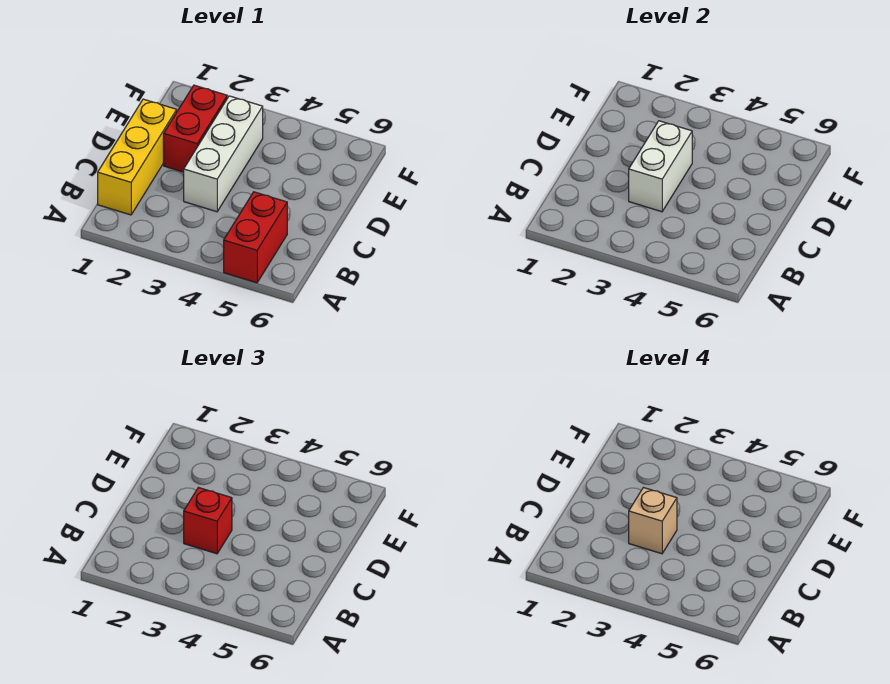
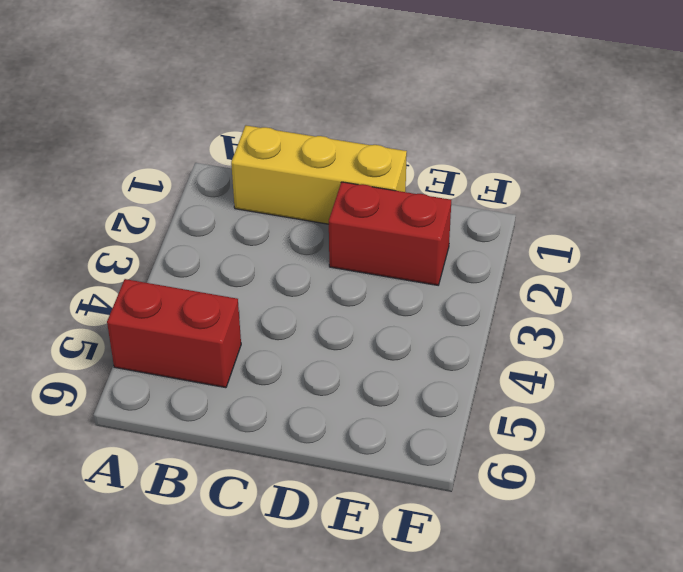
none -> white 1x3 brick [184,96,263,212]
none -> white 1x2 brick [629,121,692,212]

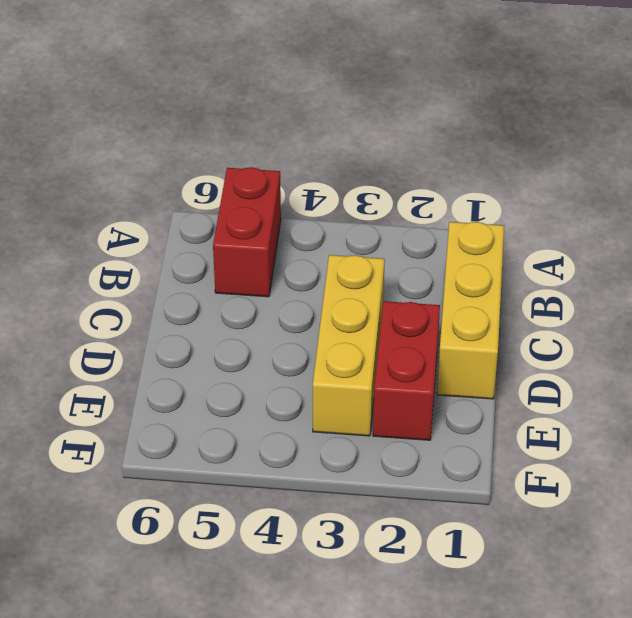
yellow 1x3 brick [313,255,385,436] -> white 1x3 brick [184,96,263,212]
none -> white 1x2 brick [629,121,692,212]
none -> red 1x1 brick [184,488,232,554]

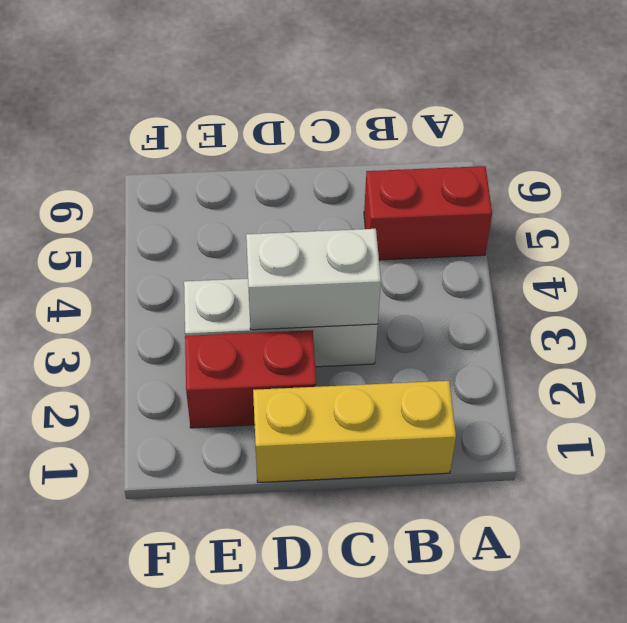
none -> red 1x1 brick [184,488,232,554]
none -> tan 1x1 brick [629,488,677,554]

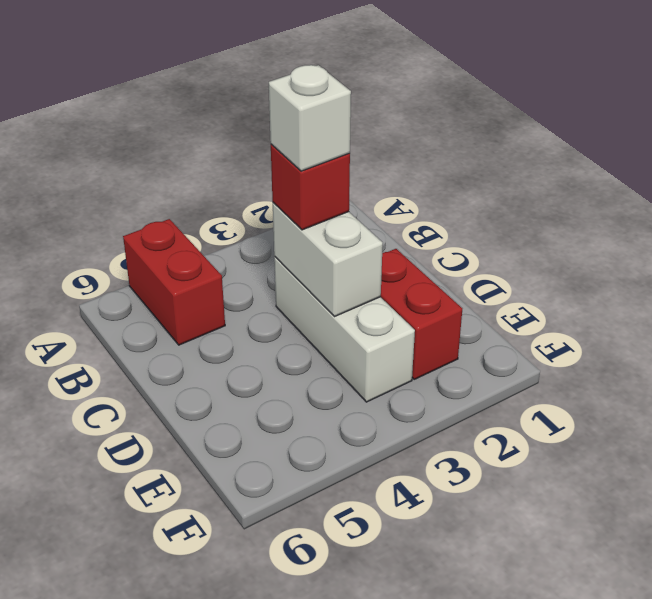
white 1x1 brick [269,65,351,171] -> tan 1x1 brick [629,488,677,554]
none -> yellow 1x3 brick [98,99,177,215]

